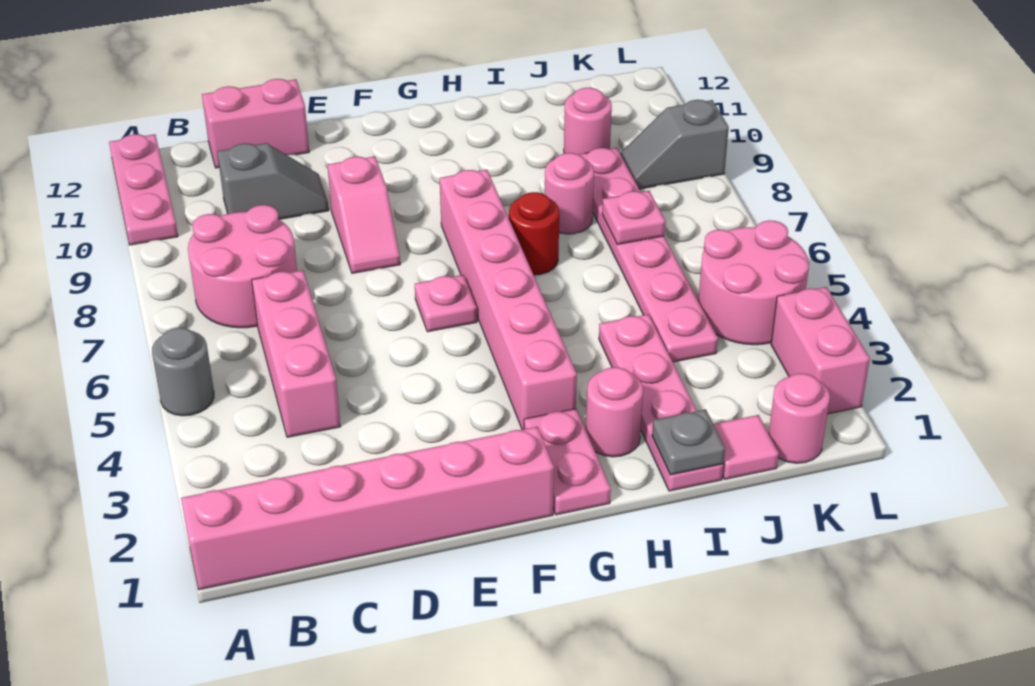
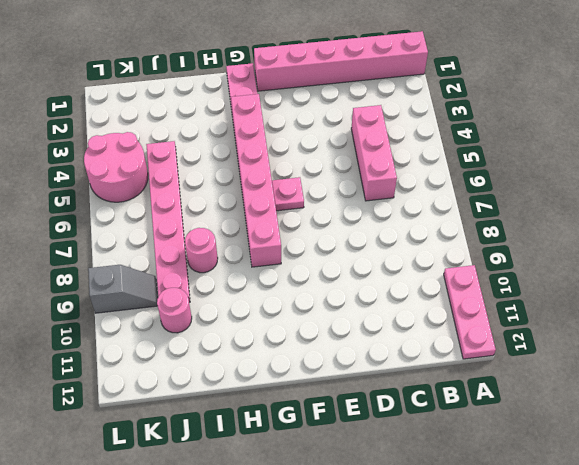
none -> grey 1x1 round brick [152,328,214,416]
none -> pink 2x2 round brick [188,205,297,328]
none -> grey 1x2 slope [217,143,329,219]

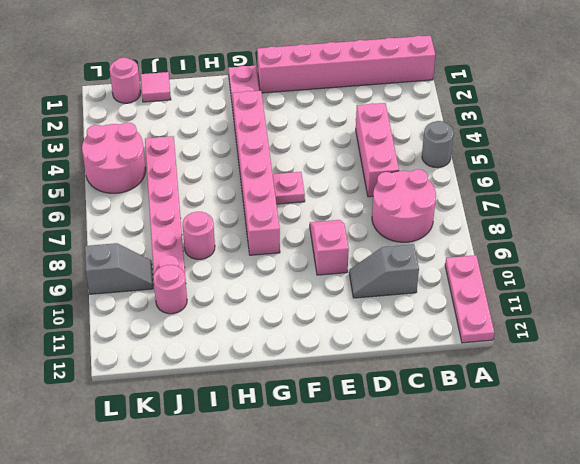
none -> pink 1x2 brick [202,79,309,168]
none -> pink 1x1 round brick [586,367,643,457]
none -> red 1x1 round brick [509,192,559,275]

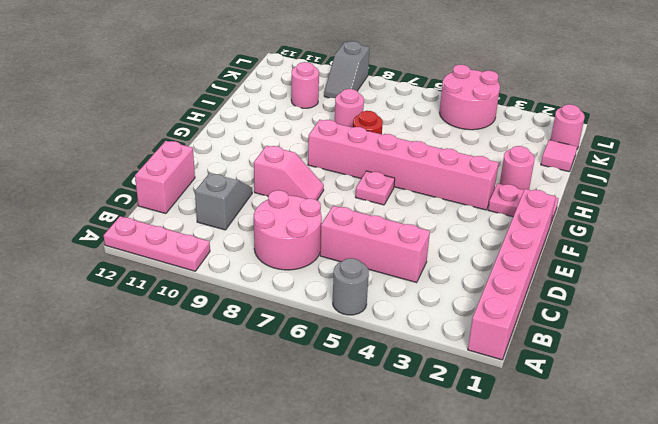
none -> pink 1x4 plate [599,314,723,491]
none -> pink 1x6 plate [578,148,718,362]
none -> pink 1x2 brick [771,287,870,414]

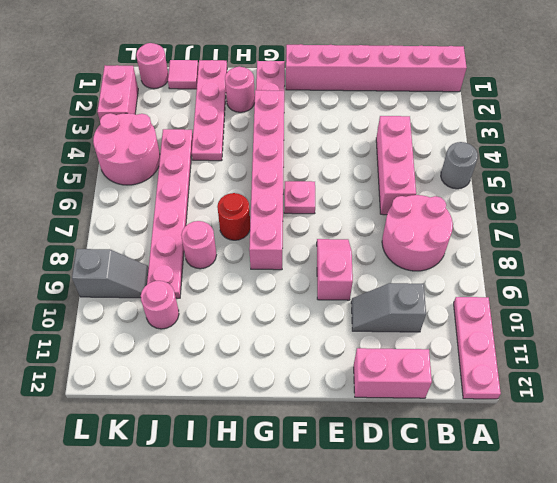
none -> grey 1x1 plate [652,409,725,475]
none -> pink 1x1 plate [602,191,665,244]

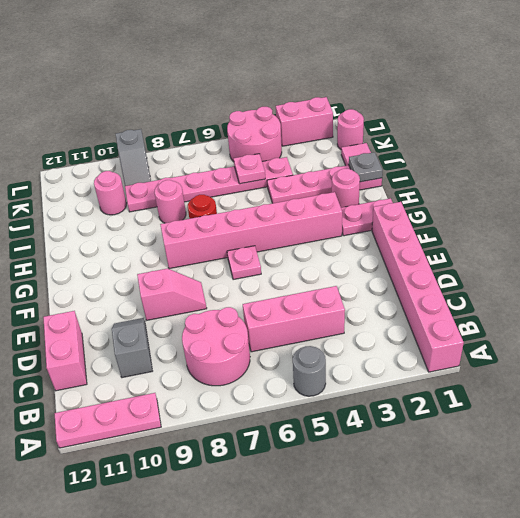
pink 1x1 plate [234,154,265,184] -> pink 1x1 plate moved to [602,191,665,244]

